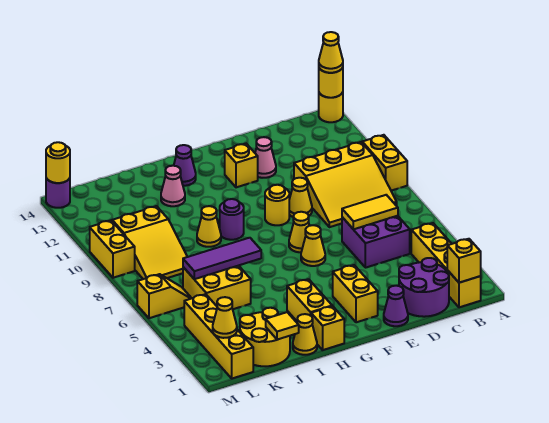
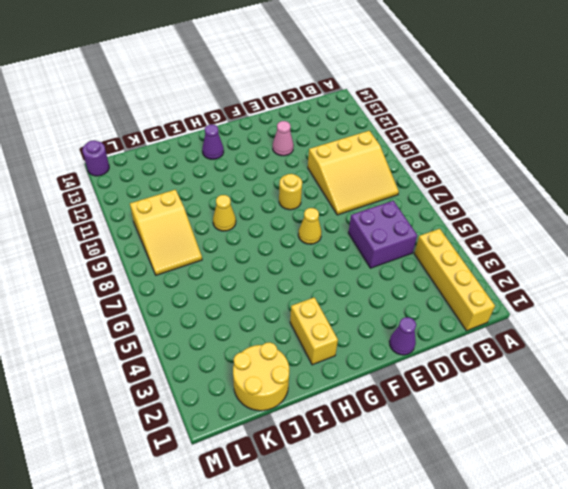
none -> yellow 1x2 brick [362,135,407,191]
none -> yellow 1x1 round brick [319,92,343,122]
none -> purple 2x2 round brick [399,258,449,317]
none -> yellow 1x1 cone [289,178,312,217]

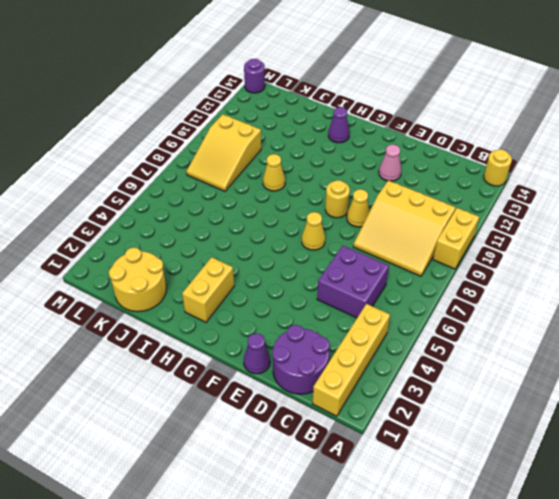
none -> yellow 1x2 brick [333,265,378,322]
none -> yellow 1x1 cone [301,225,325,266]
none -> yellow 1x1 brick [225,144,258,187]
none -> yellow 1x1 brick [311,306,344,350]

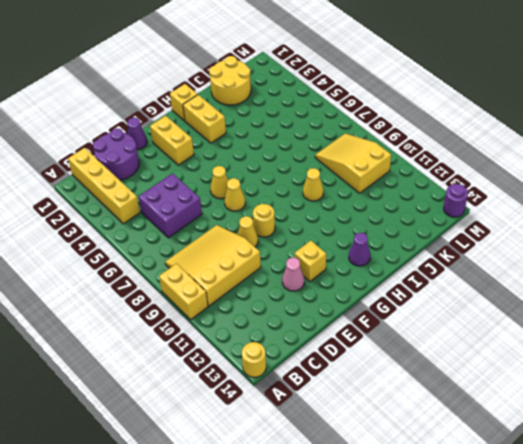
none -> purple 1x1 round brick [220,199,244,240]
none -> yellow 1x1 cone [293,314,317,355]
none -> pink 1x1 cone [161,165,185,206]
none -> yellow 2x2 brick [183,266,251,309]

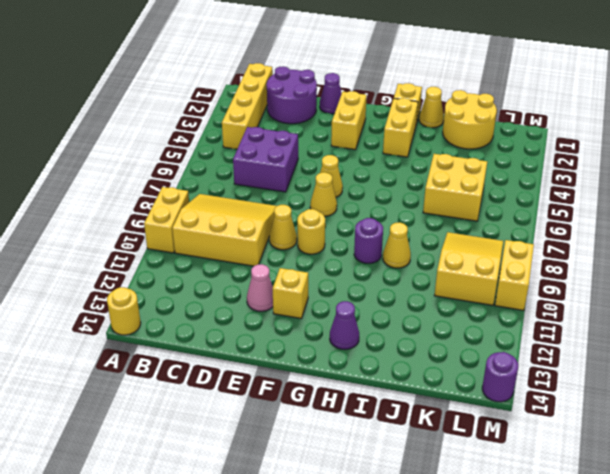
none -> pink 1x1 cone [161,165,185,206]
none -> yellow 1x4 brick [184,294,253,379]
none -> yellow 1x2 slope [137,274,192,318]
none -> yellow 1x1 round brick [319,67,343,98]

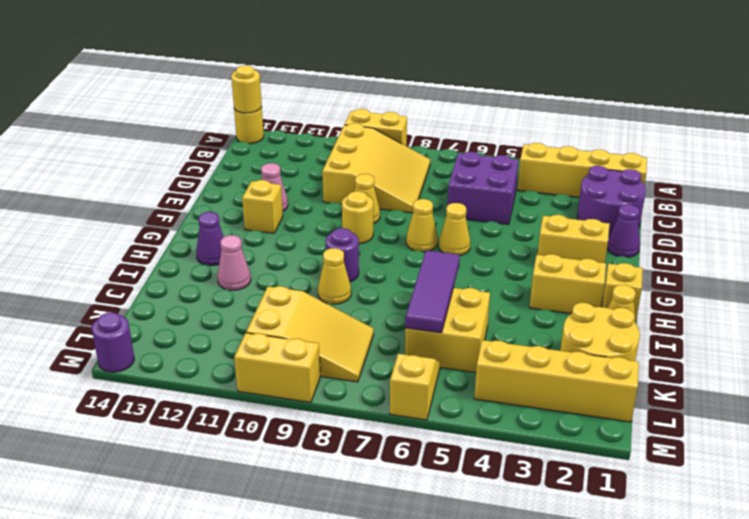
none -> yellow 1x1 brick [447,239,481,283]
none -> yellow 1x2 tile [342,195,398,229]
none -> yellow 1x1 tile [266,312,299,340]
none -> yellow 1x1 cone [213,297,237,338]

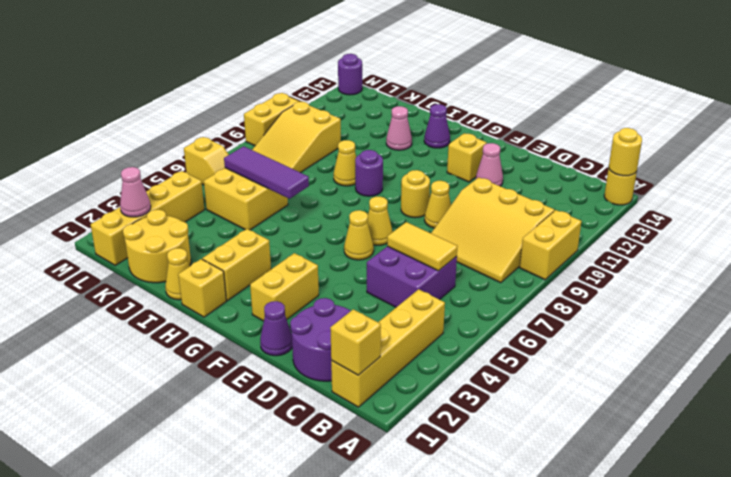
pink 1x1 cone [120,167,151,217] -> yellow 1x1 cone [213,297,237,338]
none -> yellow 1x1 tile [266,312,299,340]
none -> yellow 1x1 round brick [46,142,70,183]
none -> yellow 1x1 cone [319,32,343,73]

